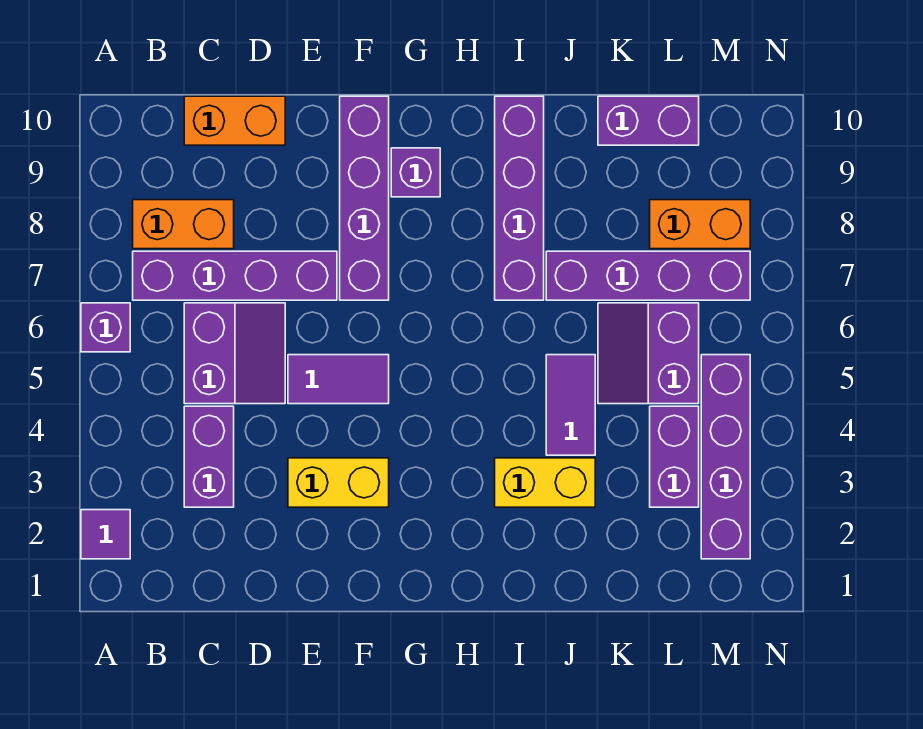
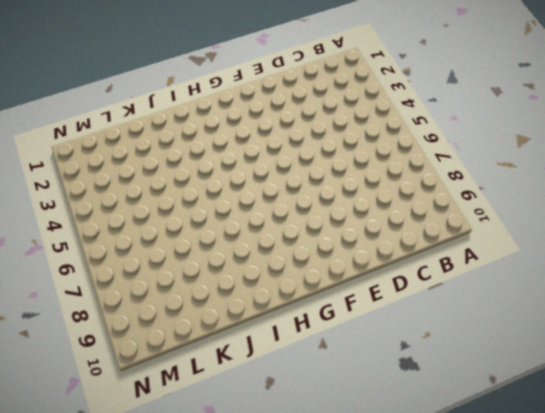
none -> purple 1x1 tile [81,510,130,559]
none -> purple 1x1 brick [81,303,130,352]
none -> purple 1x4 brick [133,251,337,300]

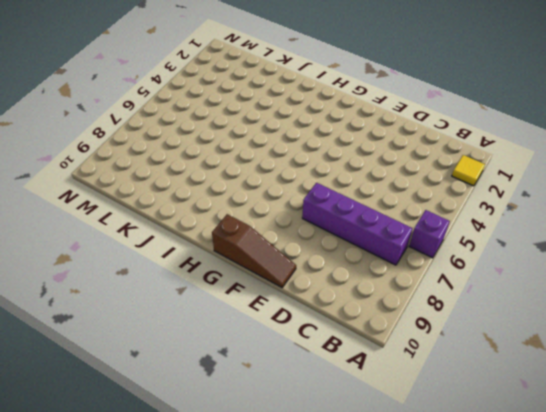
yellow 1x1 tile [452,155,485,186] -> purple 1x1 tile [81,510,130,559]
brown 1x3 slope [212,214,296,288] -> purple 1x4 brick [340,96,389,300]
none -> orange 1x2 brick [133,200,234,249]
none -> purple 1x2 brick [184,406,234,507]
none -> purple 2x2 slope [184,303,285,404]

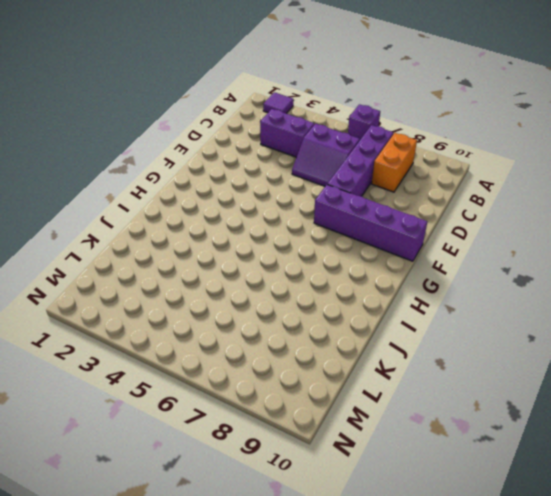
none -> orange 1x2 brick [184,96,285,145]
none -> yellow 1x2 brick [288,458,389,507]
none -> purple 1x2 tile [288,355,389,404]

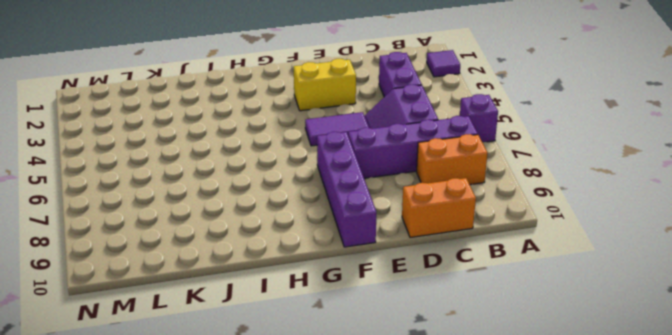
none -> purple 1x1 brick [391,148,440,197]
none -> yellow 1x2 brick [495,458,595,507]
none -> purple 1x4 brick [495,96,544,300]

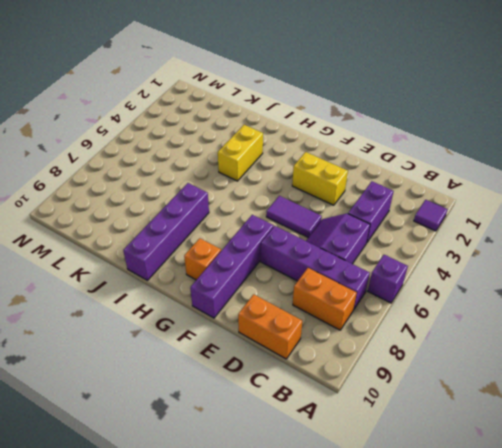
orange 1x1 brick [184,238,221,280] -> purple 1x1 brick [391,148,440,197]
yellow 1x2 brick [218,125,263,181] -> yellow 1x2 brick turned to [495,458,595,507]
none -> purple 1x2 tile [546,355,595,455]
none -> purple 1x4 brick [546,251,750,300]
none -> purple 2x2 slope [598,303,699,404]

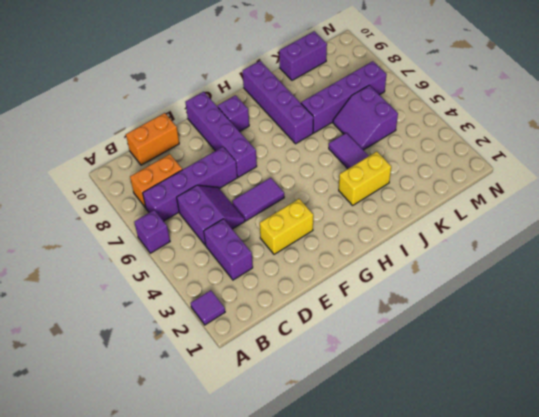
none -> purple 1x2 brick [650,406,699,507]
none -> orange 1x2 brick [650,200,750,249]
none -> purple 1x4 brick [701,355,750,559]

